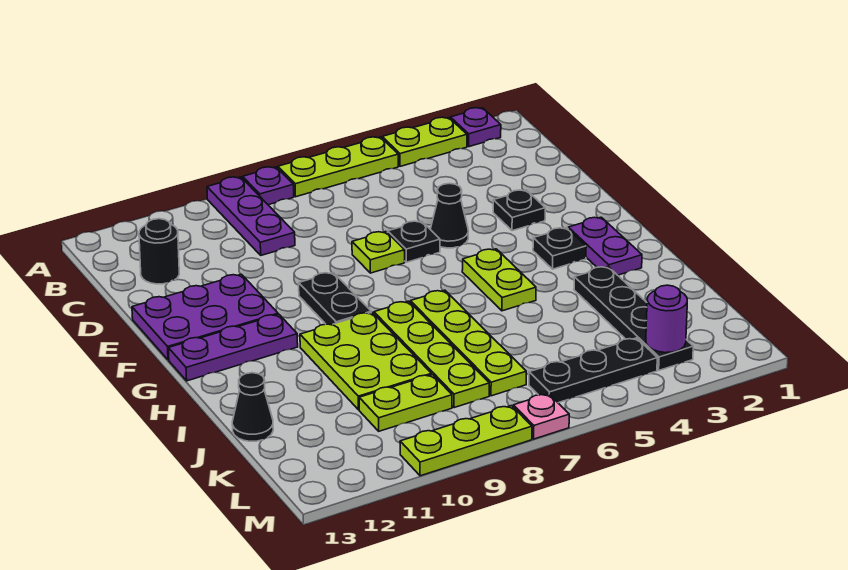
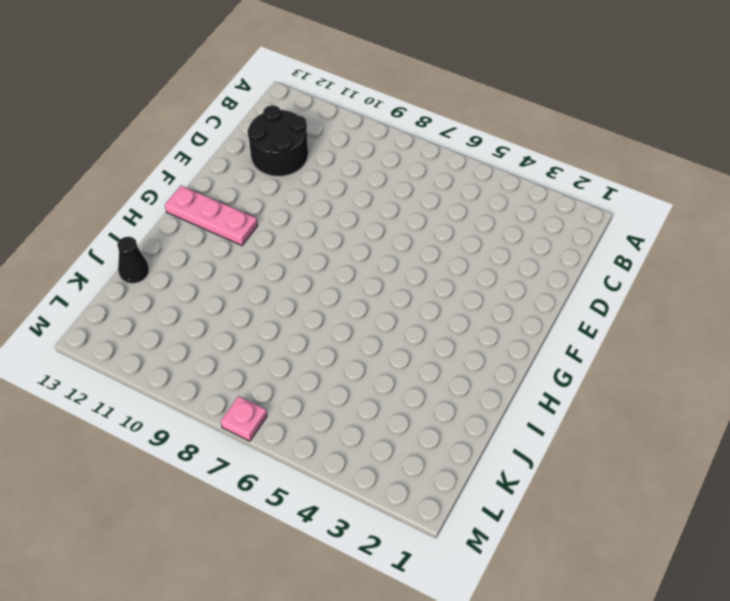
black 2x2 round brick [247,105,308,176] -> black 1x1 round brick [139,219,179,284]
pink 1x3 plate [165,186,258,245] -> purple 1x3 plate [168,314,298,381]
none -> purple 1x1 plate [451,108,501,147]
none -> lime 1x2 plate [382,117,467,166]
none -> lime 1x3 plate [278,137,398,197]

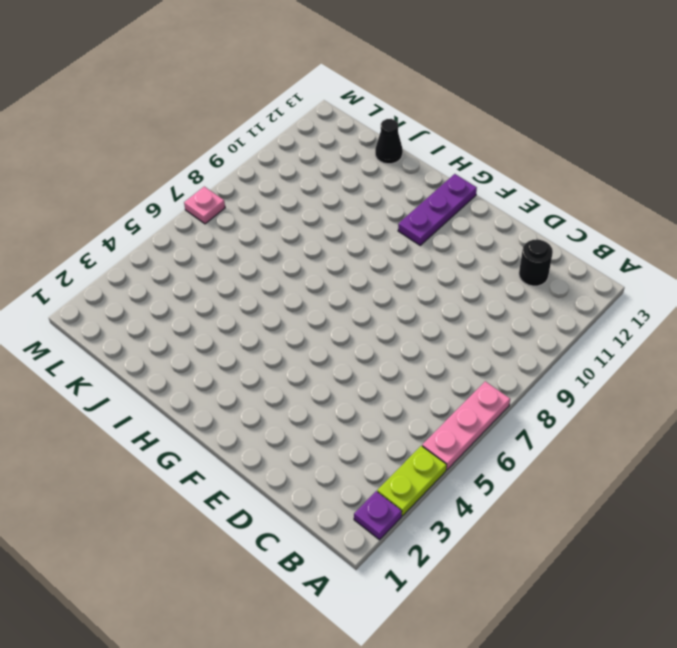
pink 1x3 plate [422,381,510,470] -> lime 1x3 plate [278,137,398,197]
none -> purple 1x1 plate [243,167,294,205]
none -> purple 1x3 plate [207,177,295,255]
none -> black 1x1 plate [493,190,545,231]

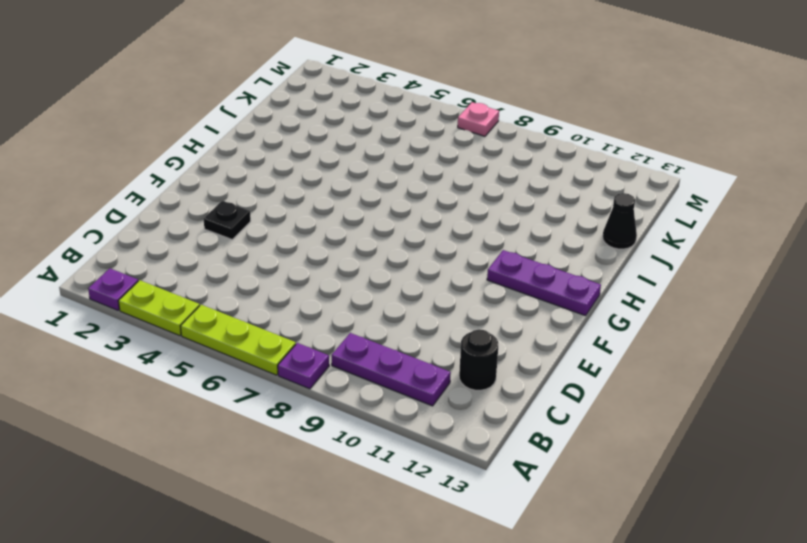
purple 1x3 plate [332,333,451,406] -> purple 1x3 plate turned to [207,177,295,255]
none -> black 1x1 cone [430,183,468,248]
none -> black 1x1 plate [388,221,440,262]
none -> lime 1x1 plate [352,232,405,273]

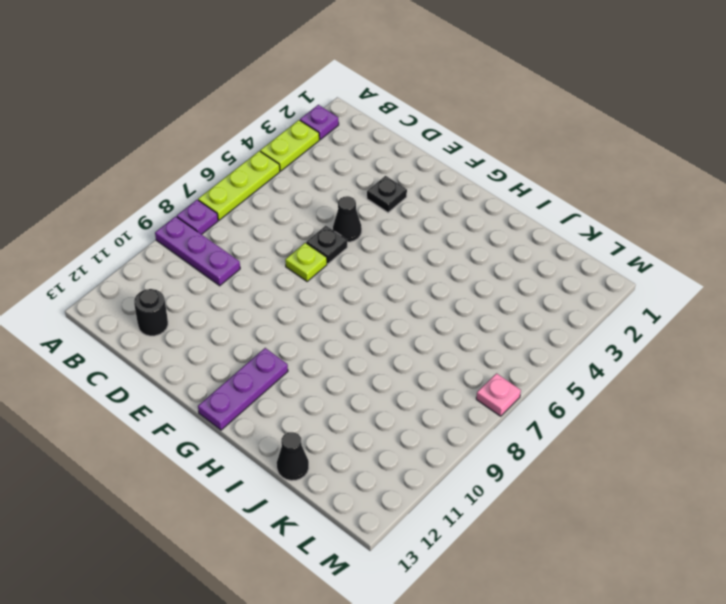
none -> purple 2x3 plate [132,274,278,360]
none -> black 1x2 plate [299,272,371,325]
none -> purple 1x2 plate [568,217,642,275]

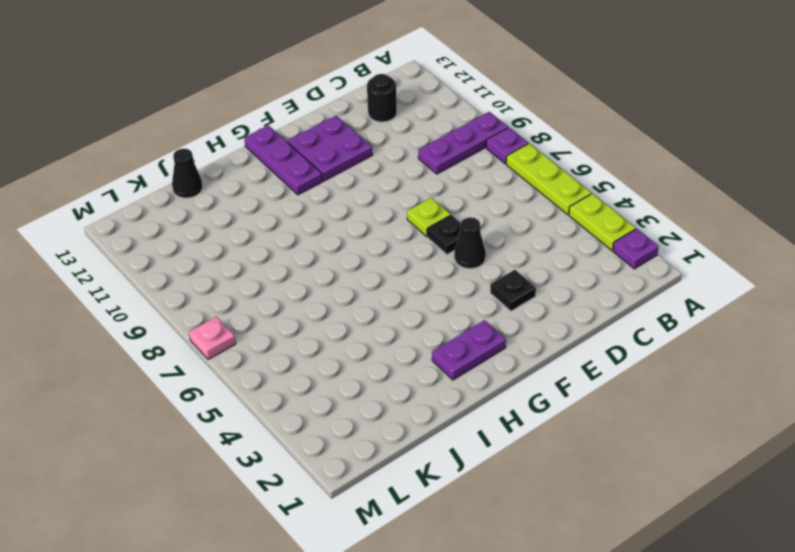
purple 2x2 plate [287,116,373,181] -> purple 2x3 plate [132,274,278,360]
none -> black 1x2 plate [299,272,371,325]
none -> black 1x1 plate [533,228,586,269]
none -> lime 1x2 plate [462,249,536,311]

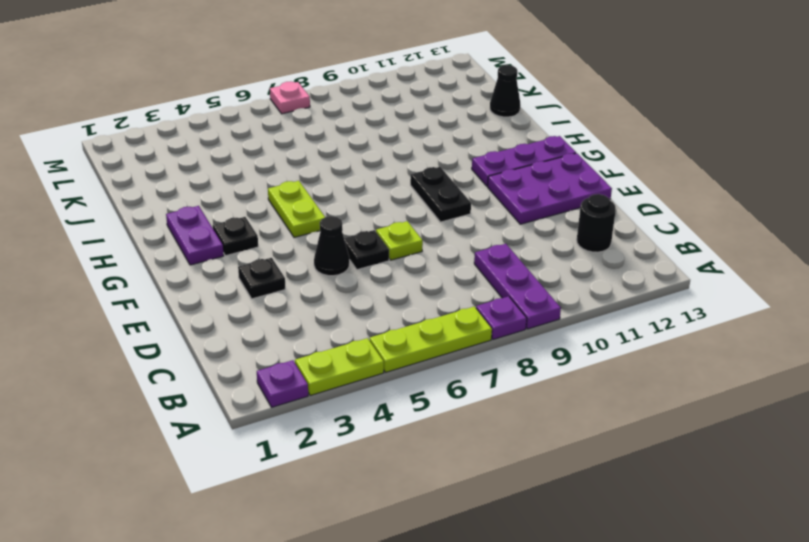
none -> lime 1x4 plate [410,290,526,396]
none -> lime 1x4 plate [374,301,489,408]
none -> lime 2x3 plate [300,312,431,410]

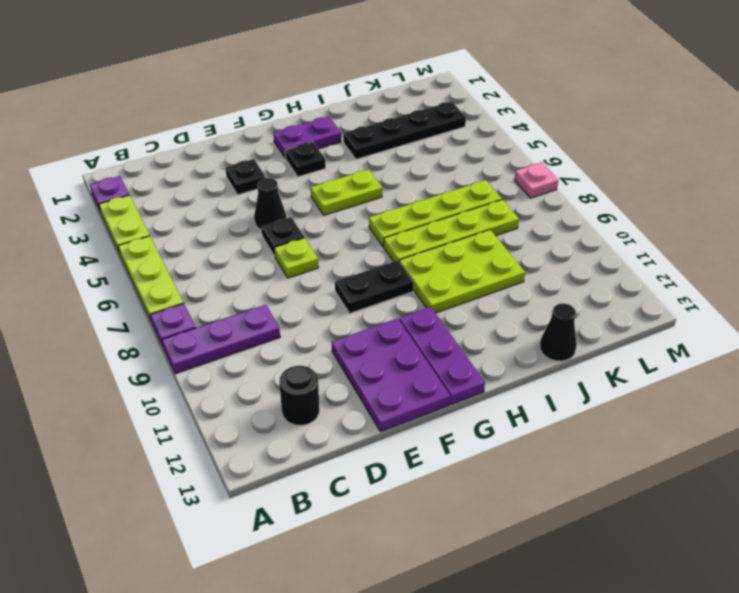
none -> lime 1x2 plate [359,375,452,431]
none -> black 1x3 plate [529,338,657,403]
none -> lime 1x3 plate [400,406,532,476]

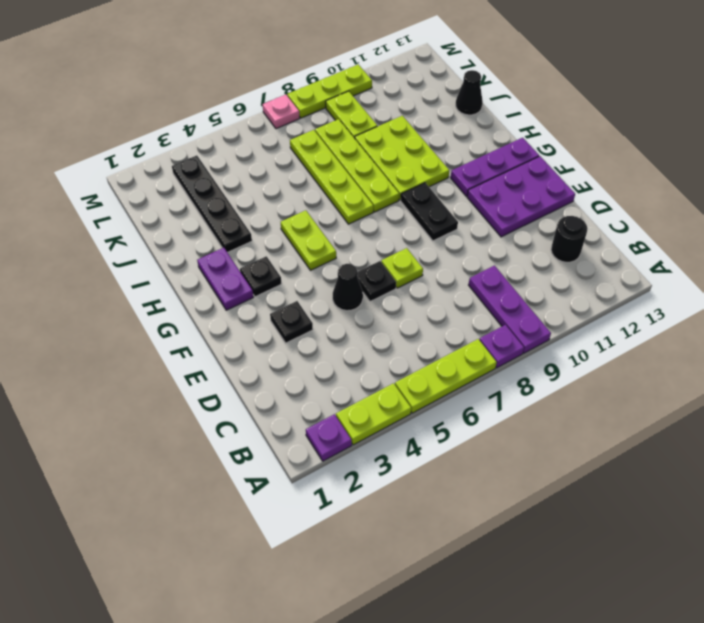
lime 1x2 plate [326,91,377,138] -> lime 1x2 plate turned to [359,375,452,431]
none -> black 1x3 plate [529,338,657,403]
none -> purple 1x1 round brick [646,285,687,353]

